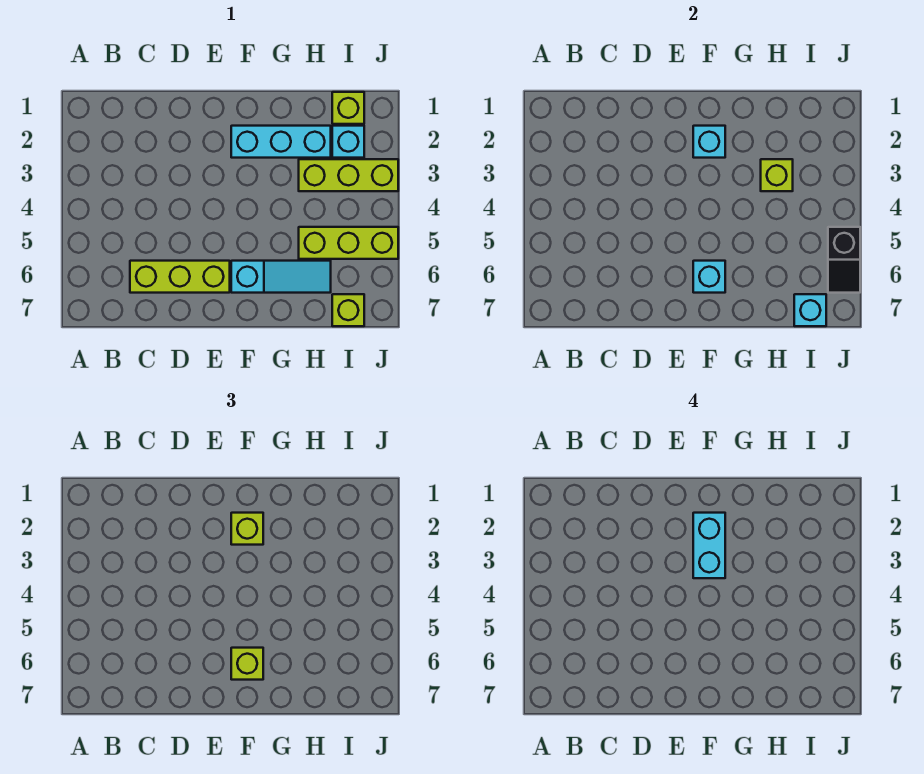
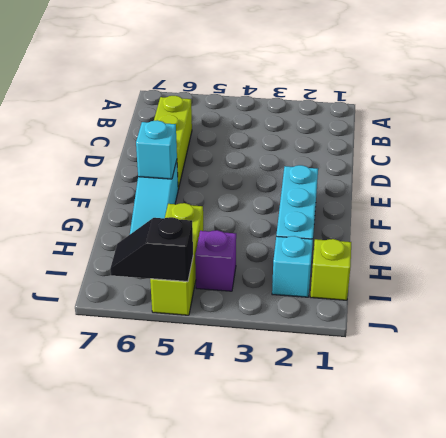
purple 1x1 brick [195,230,236,291] -> none
none -> lime 1x3 brick [299,159,398,191]
none -> lime 1x1 brick [332,294,364,326]
none -> cyan 1x1 brick [693,126,725,158]

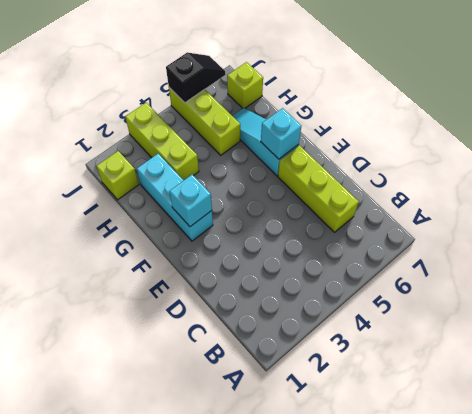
none -> cyan 1x1 brick [332,126,364,158]
none -> lime 1x1 brick [761,159,793,191]
none -> cyan 1x1 brick [794,294,826,326]

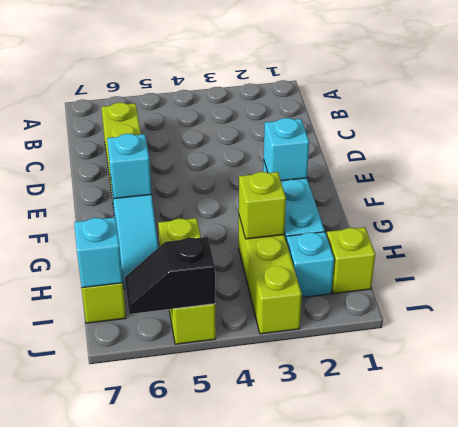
none -> lime 1x1 brick [231,513,263,545]
none -> lime 1x1 brick [231,648,263,680]
none -> cyan 1x2 brick [693,513,725,578]

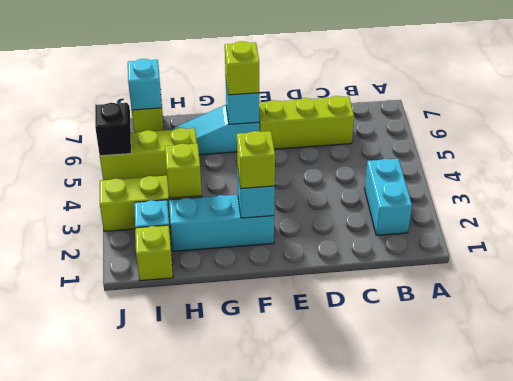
cyan 1x2 brick [364,159,412,235] -> cyan 1x2 brick moved to [693,513,725,578]

